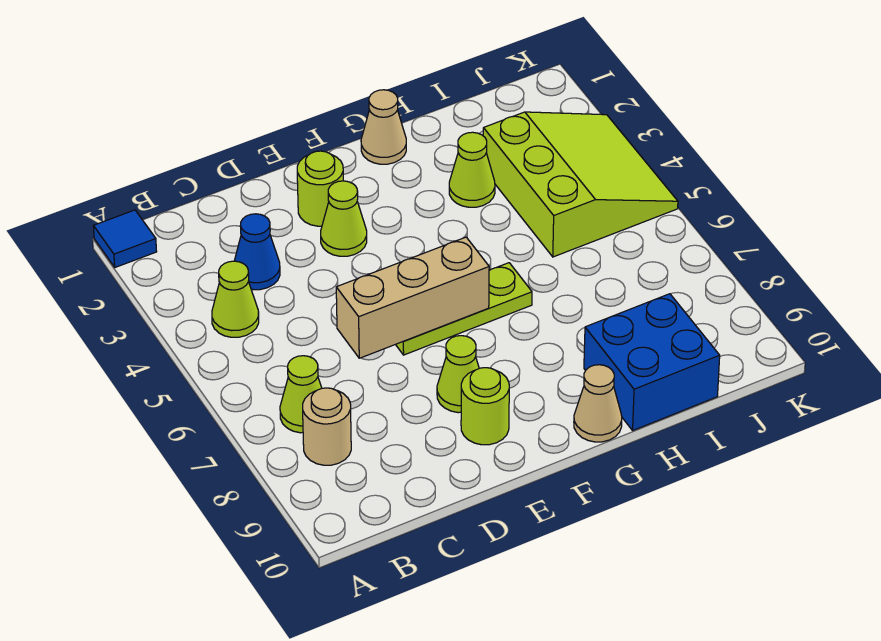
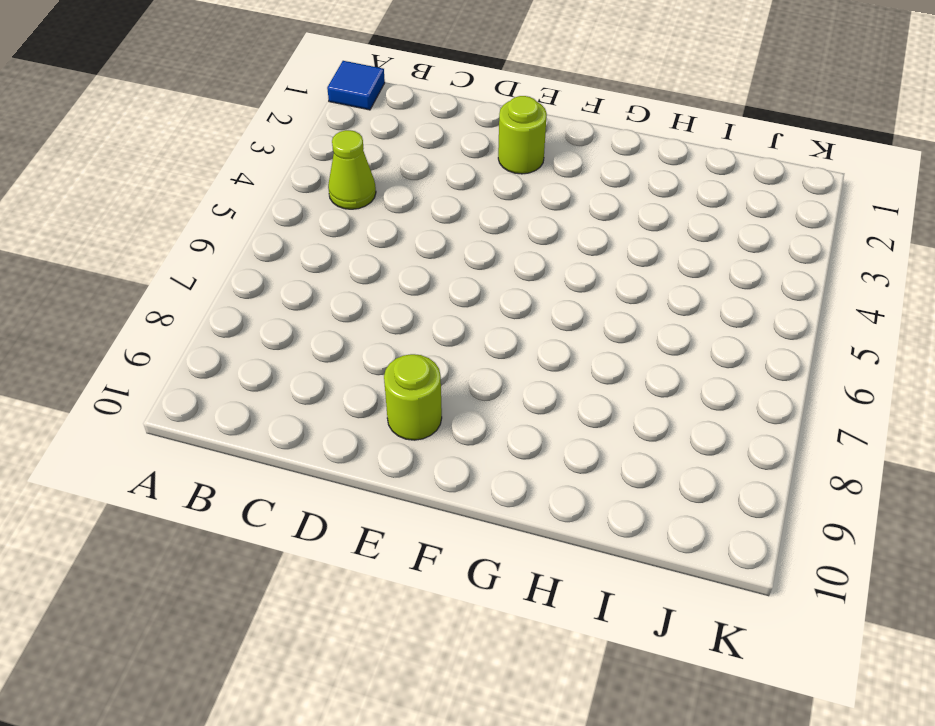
none -> lime 1x1 cone [280,356,322,433]
none -> tan 1x1 round brick [303,388,351,465]
none -> blue 1x1 cone [234,214,280,290]

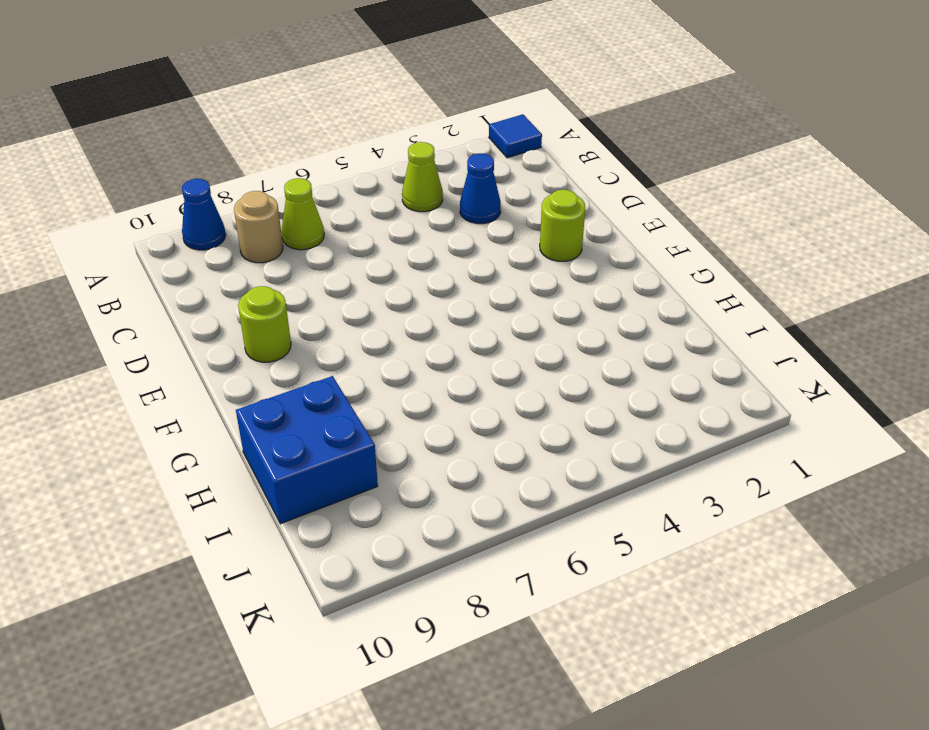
blue 1x1 cone [182,179,226,250] -> none
none -> lime 1x1 cone [321,181,367,256]
none -> lime 1x3 plate [396,263,532,355]
none -> lime 1x1 cone [437,336,479,413]

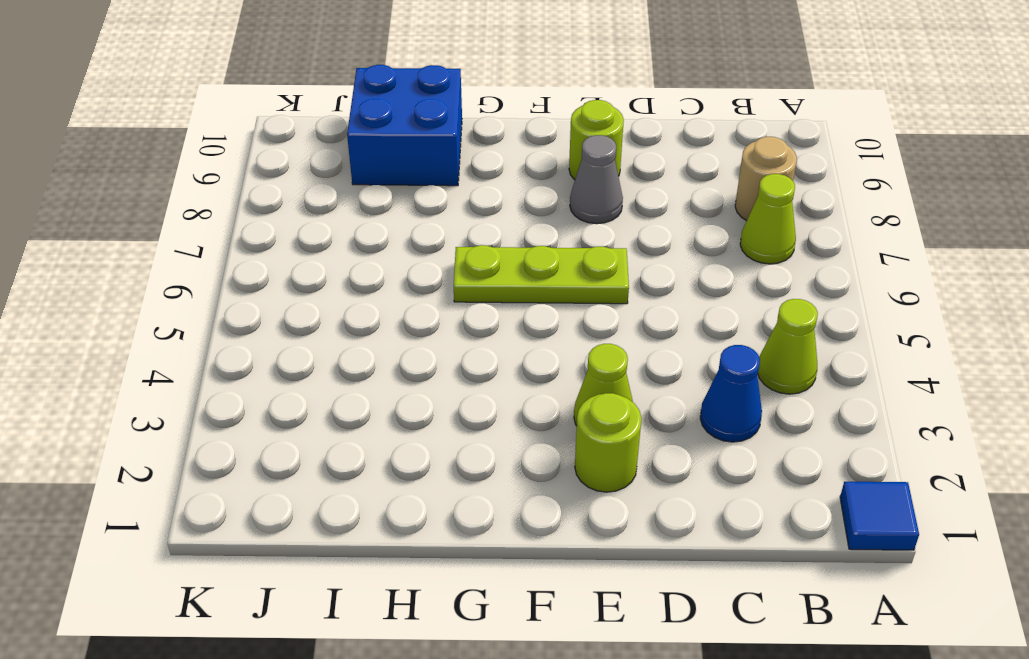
grey 1x1 cone [570,135,623,224] -> lime 1x1 cone [437,336,479,413]
none -> tan 1x1 cone [361,90,406,164]
none -> tan 1x1 cone [574,365,622,442]
none -> lime 1x1 cone [449,132,495,207]

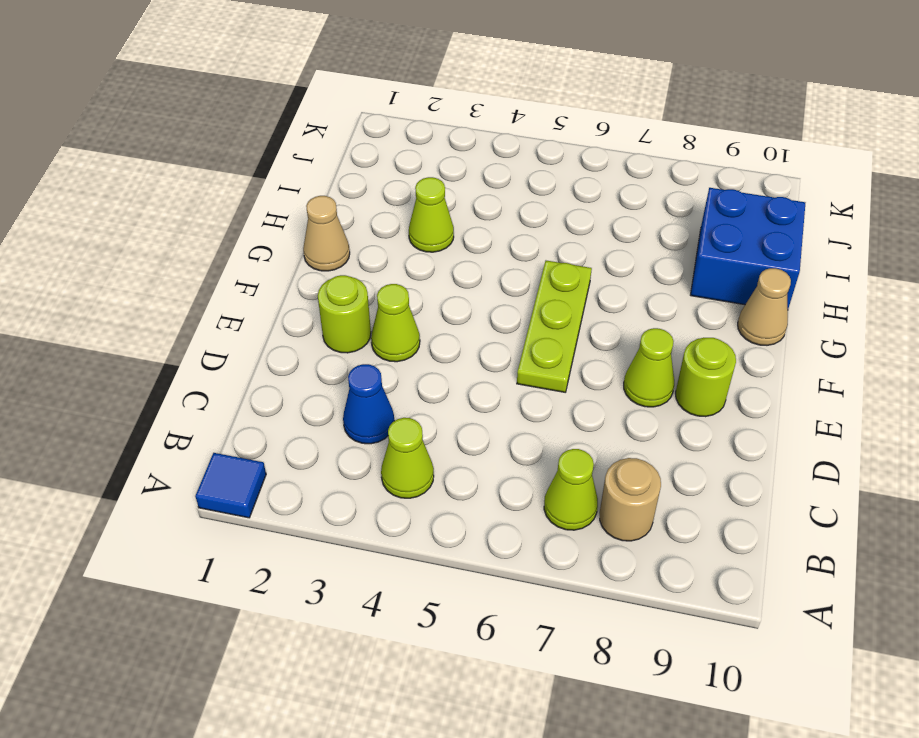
none -> lime 3x3 slope [483,112,678,257]
none -> tan 1x3 brick [336,237,489,358]

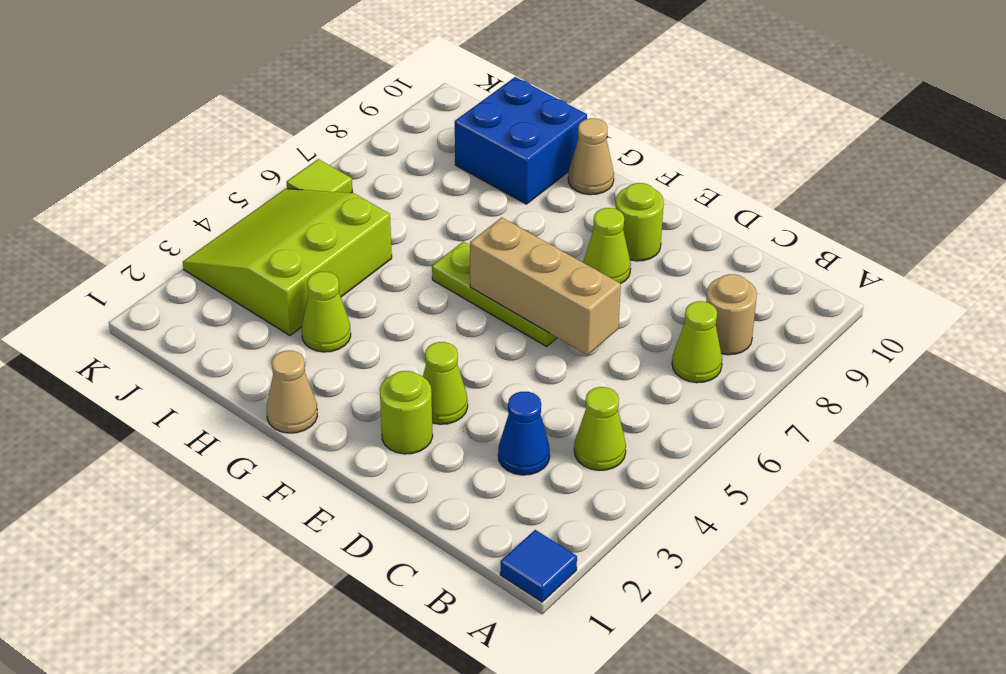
lime 1x1 tile [287,159,352,193] -> none

